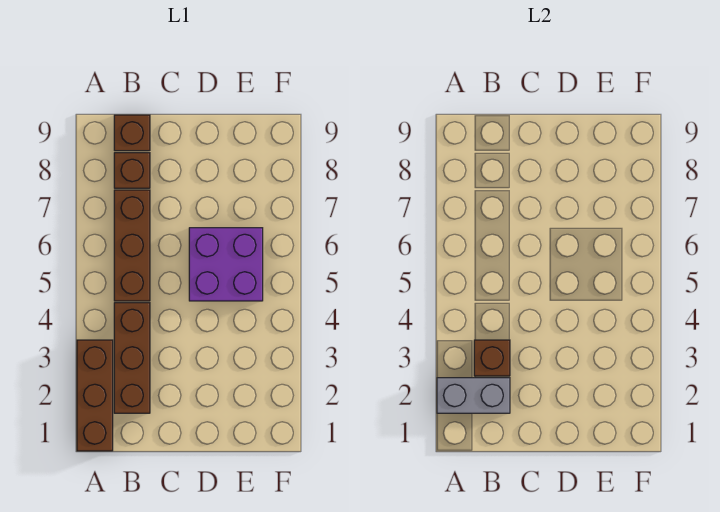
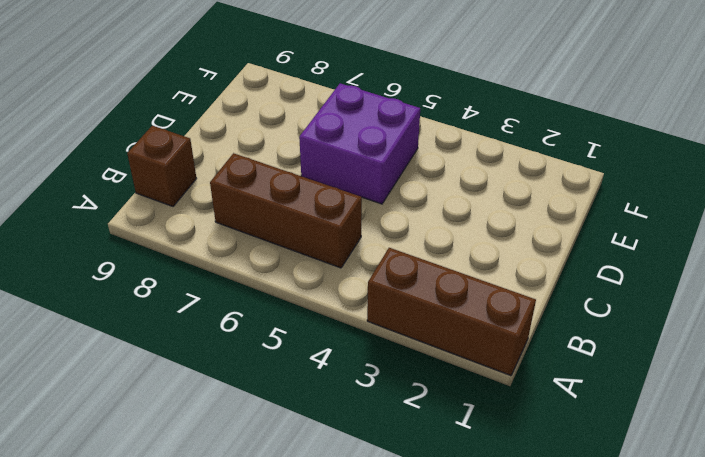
none -> brown 1x3 brick [114,303,150,413]
none -> brown 1x1 brick [114,153,150,188]

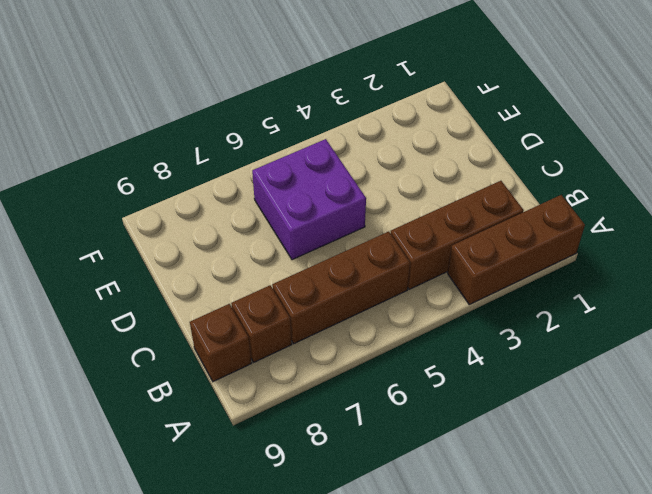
none -> grey 1x2 brick [437,378,510,413]
none -> brown 1x1 brick [474,340,510,376]

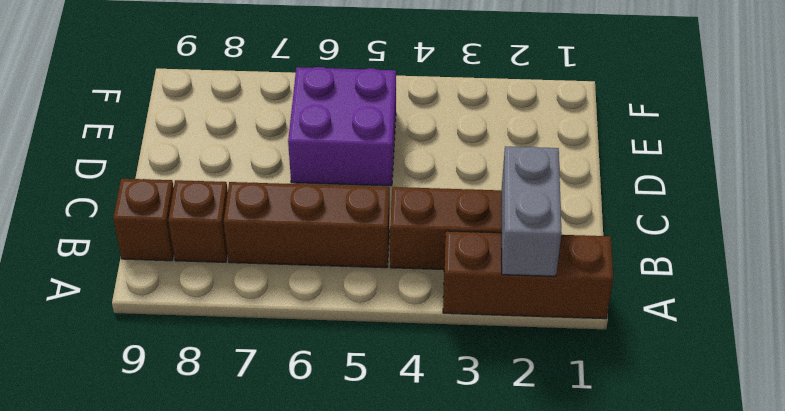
none -> brown 1x1 brick [474,340,510,376]

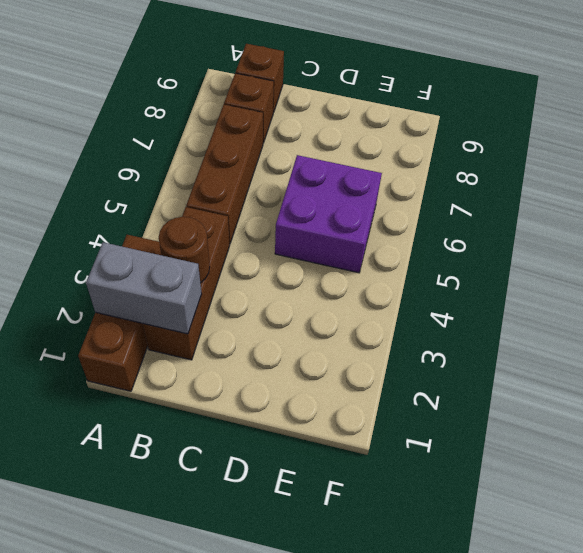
brown 1x1 round brick [159,217,210,283] -> brown 1x1 brick [474,340,510,376]

